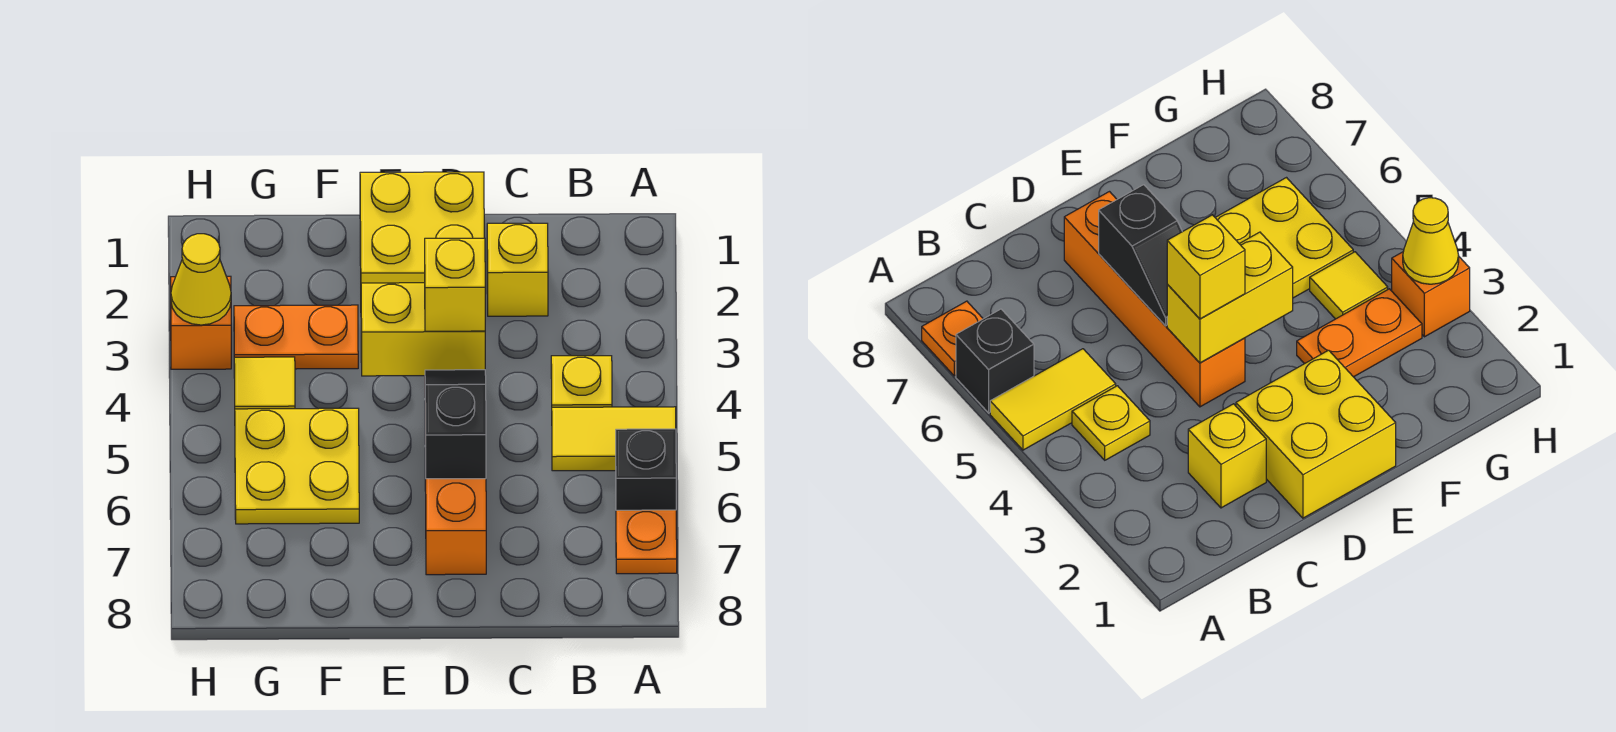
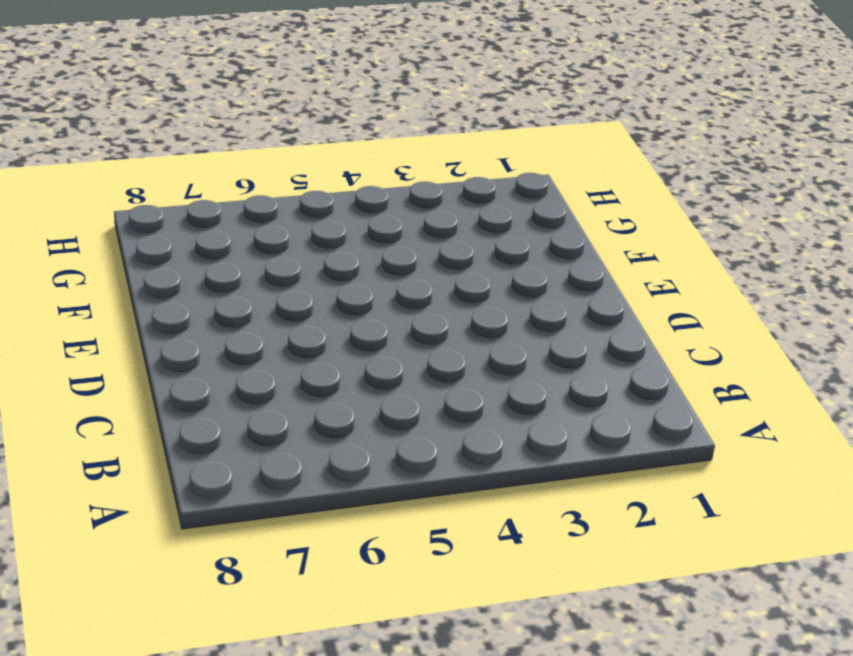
none -> yellow 1x2 tile [552,407,676,471]
none -> black 1x1 brick [616,429,676,510]
none -> orange 1x1 plate [616,510,677,574]

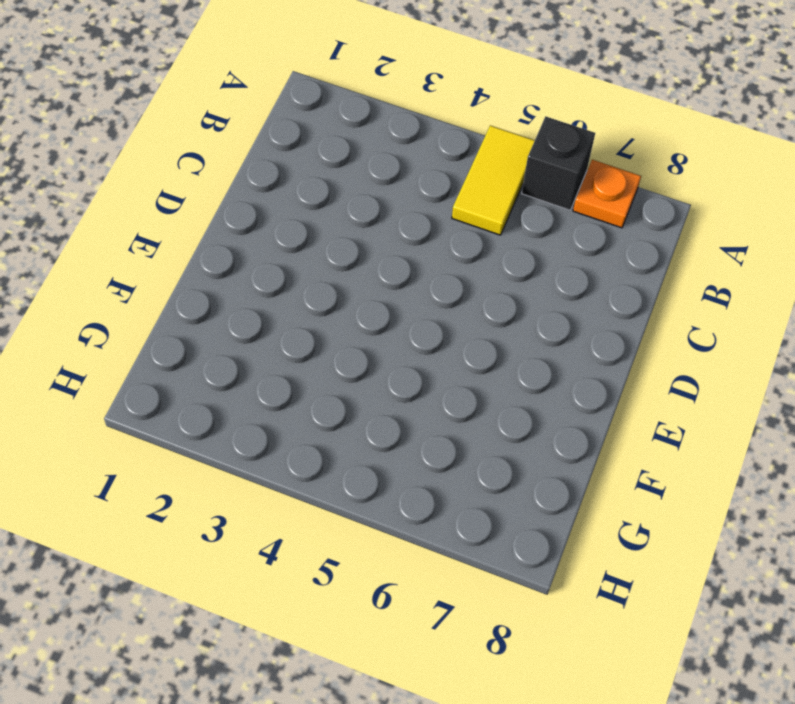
none -> yellow 1x1 plate [551,356,612,407]
none -> yellow 1x1 brick [487,223,548,316]
none -> yellow 2x2 brick [360,172,484,283]

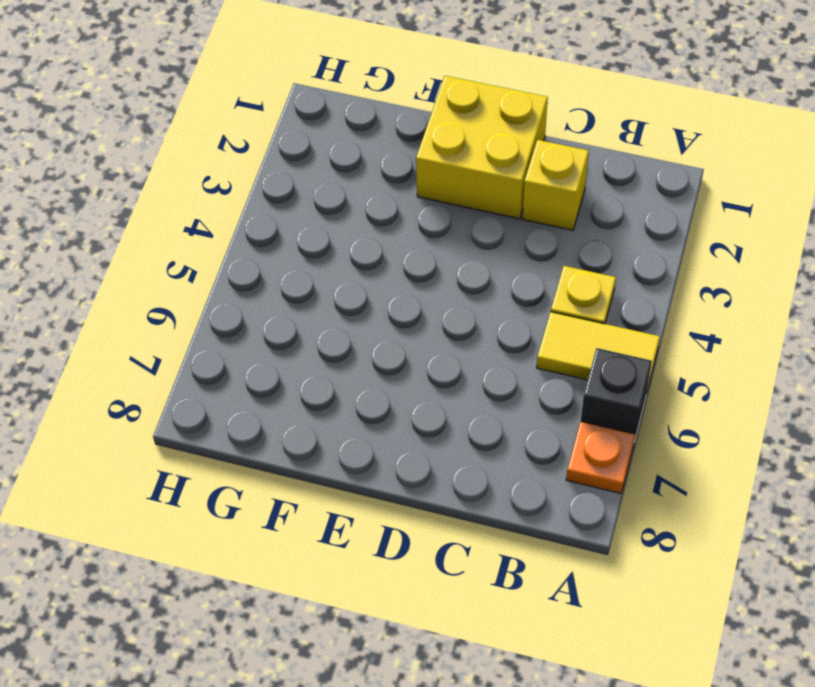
none -> orange 1x4 brick [425,448,486,575]
none -> orange 1x2 plate [234,305,358,369]
none -> yellow 2x2 plate [235,408,359,524]

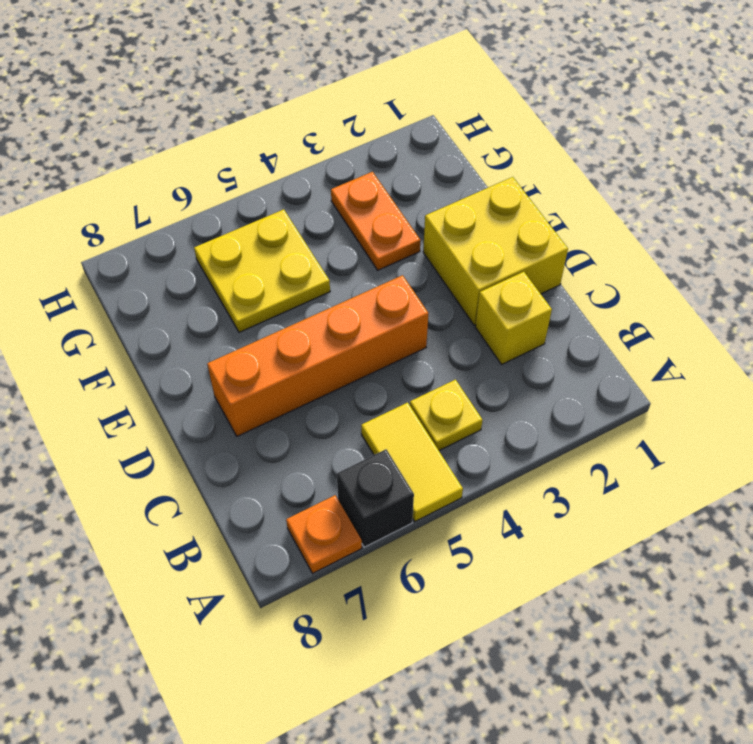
none -> yellow 1x1 tile [234,357,295,409]
none -> orange 1x1 brick [171,276,231,369]
none -> yellow 1x2 brick [361,283,485,376]

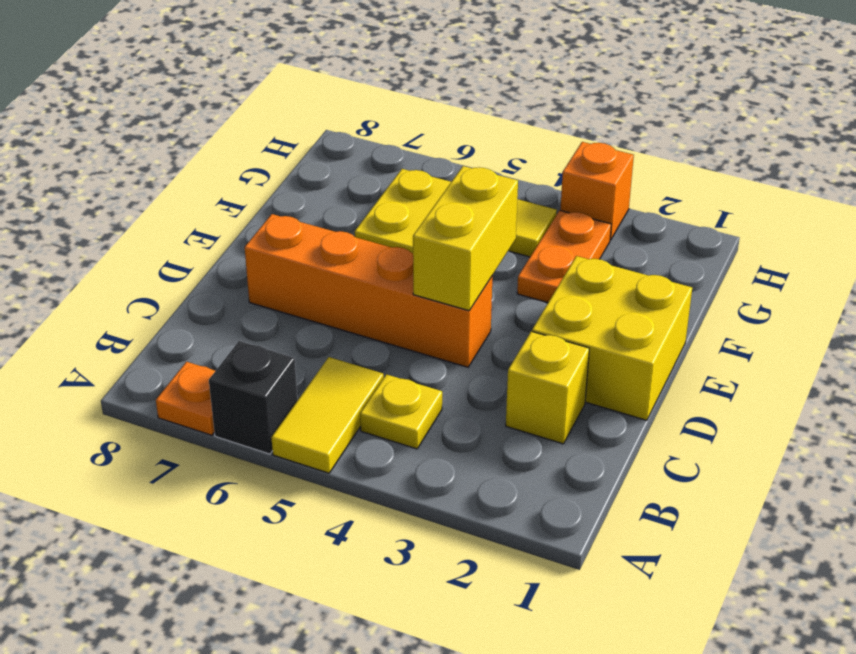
none -> black 1x2 slope [425,370,486,479]
none -> yellow 1x1 cone [171,234,231,325]
none -> yellow 1x1 brick [425,238,485,331]

